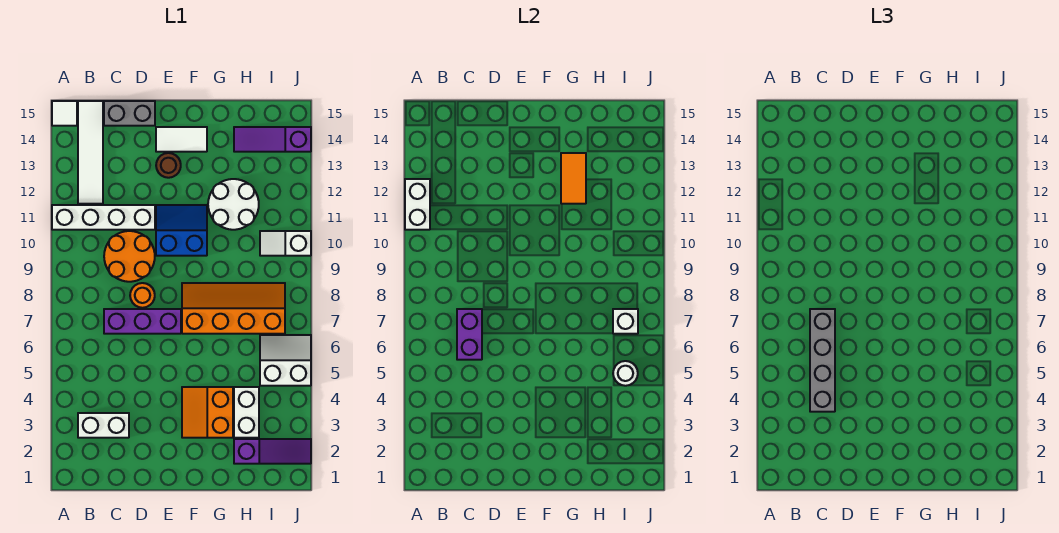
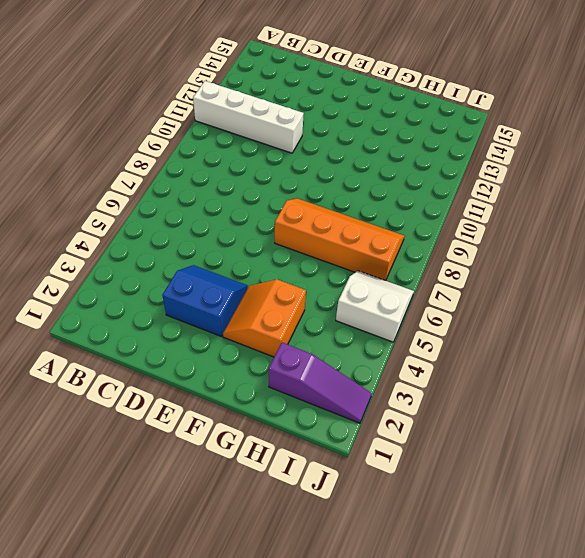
blue 2x2 slope [162,265,248,337] -> blue 2x2 slope moved to [156,205,207,256]
none -> white 1x1 tile [52,101,77,126]
none -> white 1x2 brick [78,413,129,438]
none -> white 1x4 tile [78,101,103,204]

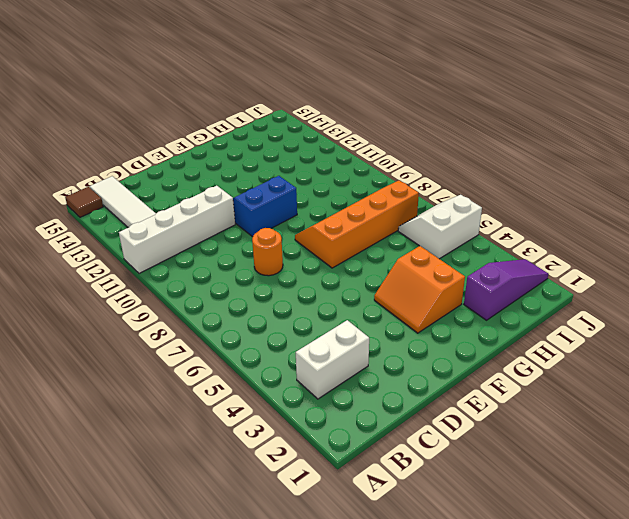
brown 1x1 tile [65,187,103,217] -> white 1x1 tile [52,101,77,126]
none -> purple 1x3 brick [104,309,181,334]
none -> orange 2x2 round brick [104,231,155,282]
none -> grey 1x2 brick [104,101,155,126]

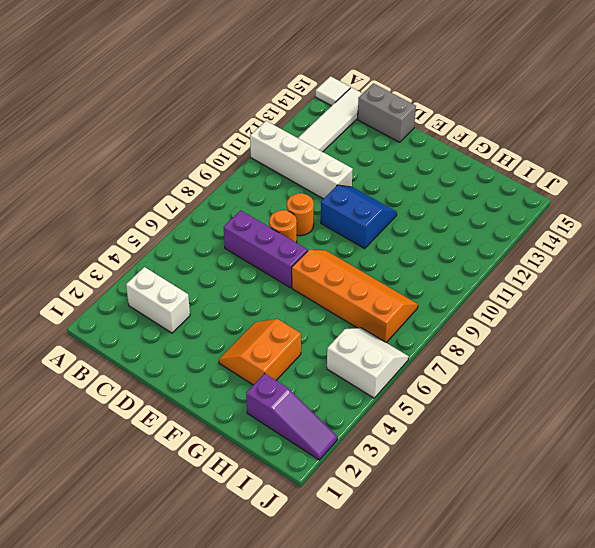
orange 1x1 round brick [287,193,314,236] -> orange 2x2 round brick [104,231,155,282]
none -> brown 1x1 round brick [156,153,181,178]
none -> white 1x2 tile [156,127,207,152]
none -> white 2x2 round brick [208,179,259,230]

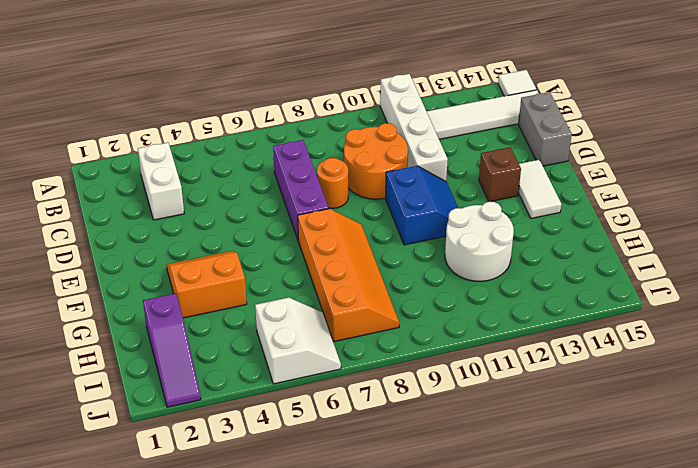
brown 1x1 brick [479,147,521,202] -> brown 1x1 round brick [156,153,181,178]
none -> white 1x2 brick [234,387,259,438]
none -> purple 1x3 slope [234,127,311,152]
none -> white 1x2 slope [260,231,311,256]

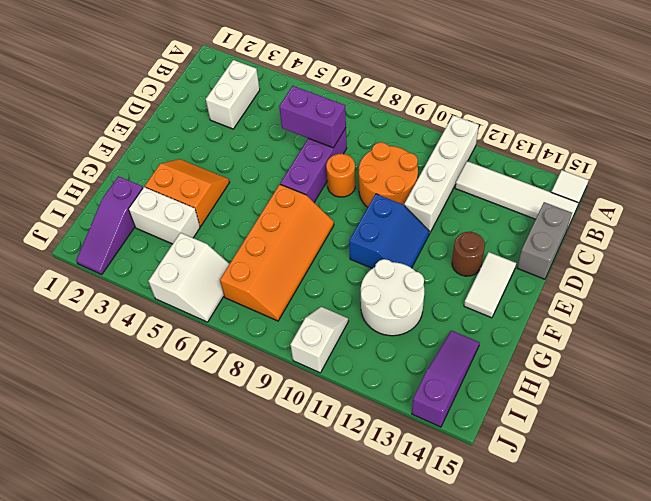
none -> white 1x2 brick [405,179,430,230]
none -> orange 1x2 tile [561,153,586,204]
none -> white 1x1 round brick [613,361,638,386]

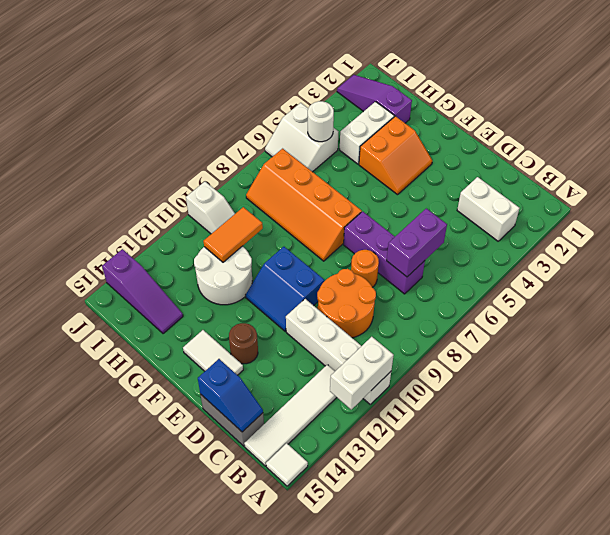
blue 1x2 slope [198,359,263,432] -> none
orange 1x2 tile [203,207,263,262] -> orange 1x2 tile moved to [561,153,586,204]
none -> white 1x1 brick [613,309,638,334]
none -> grey 1x4 brick [810,309,835,412]

